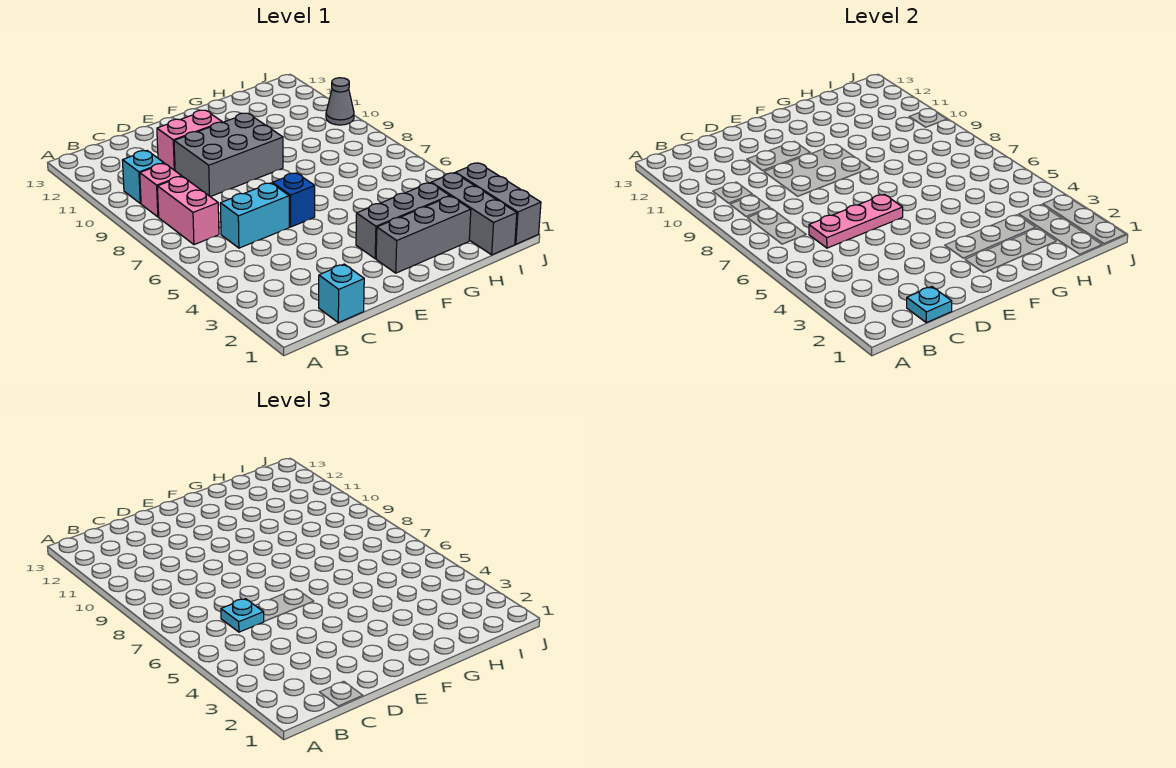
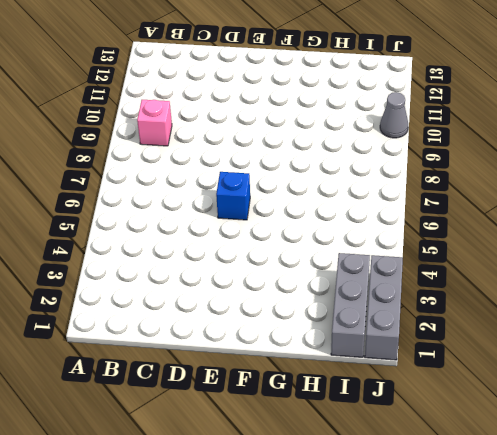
none -> pink 1x2 brick [158,176,219,245]
none -> cyan 1x1 brick [122,151,164,204]
none -> cyan 1x1 brick [319,264,364,323]

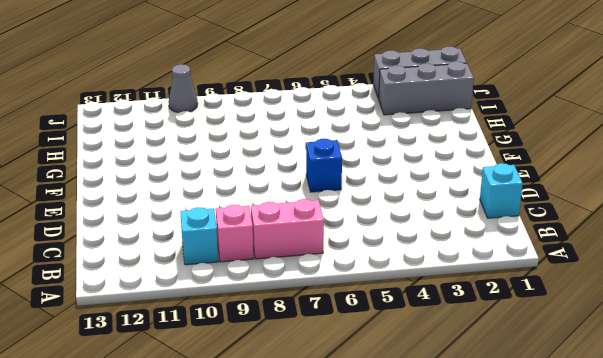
none -> cyan 1x2 brick [220,183,289,248]
none -> grey 2x3 brick [174,113,283,197]
none -> pink 1x2 brick [157,110,222,170]

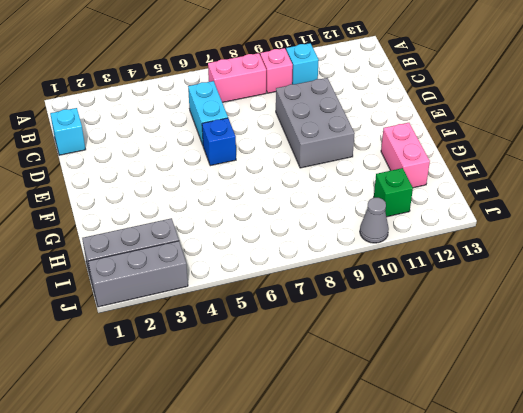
pink 1x2 brick [381,123,430,188] -> pink 1x2 brick moved to [157,110,222,170]
green 1x1 brick [374,168,413,217] -> none
none -> grey 1x3 brick [376,196,471,273]
none -> grey 1x3 brick [356,183,450,259]
none -> cyan 1x1 plate [907,287,952,323]

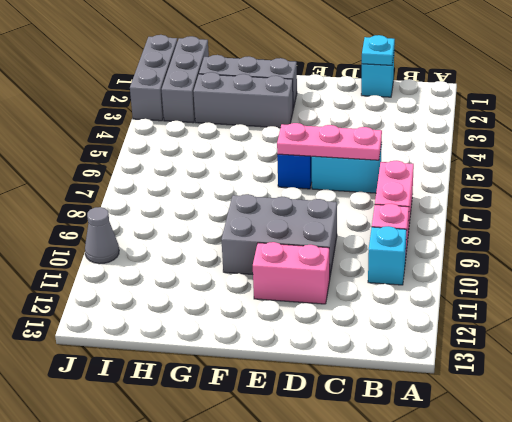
none -> cyan 1x1 plate [221,599,264,632]

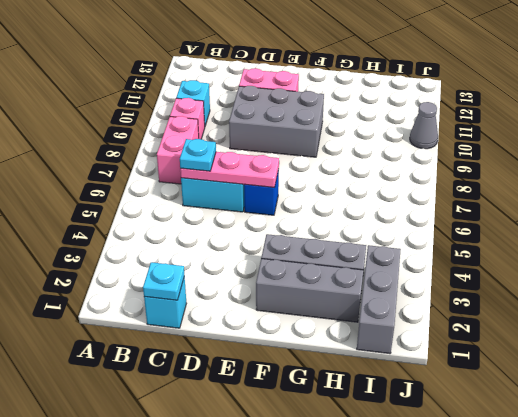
none -> grey 1x3 brick [455,163,541,244]

